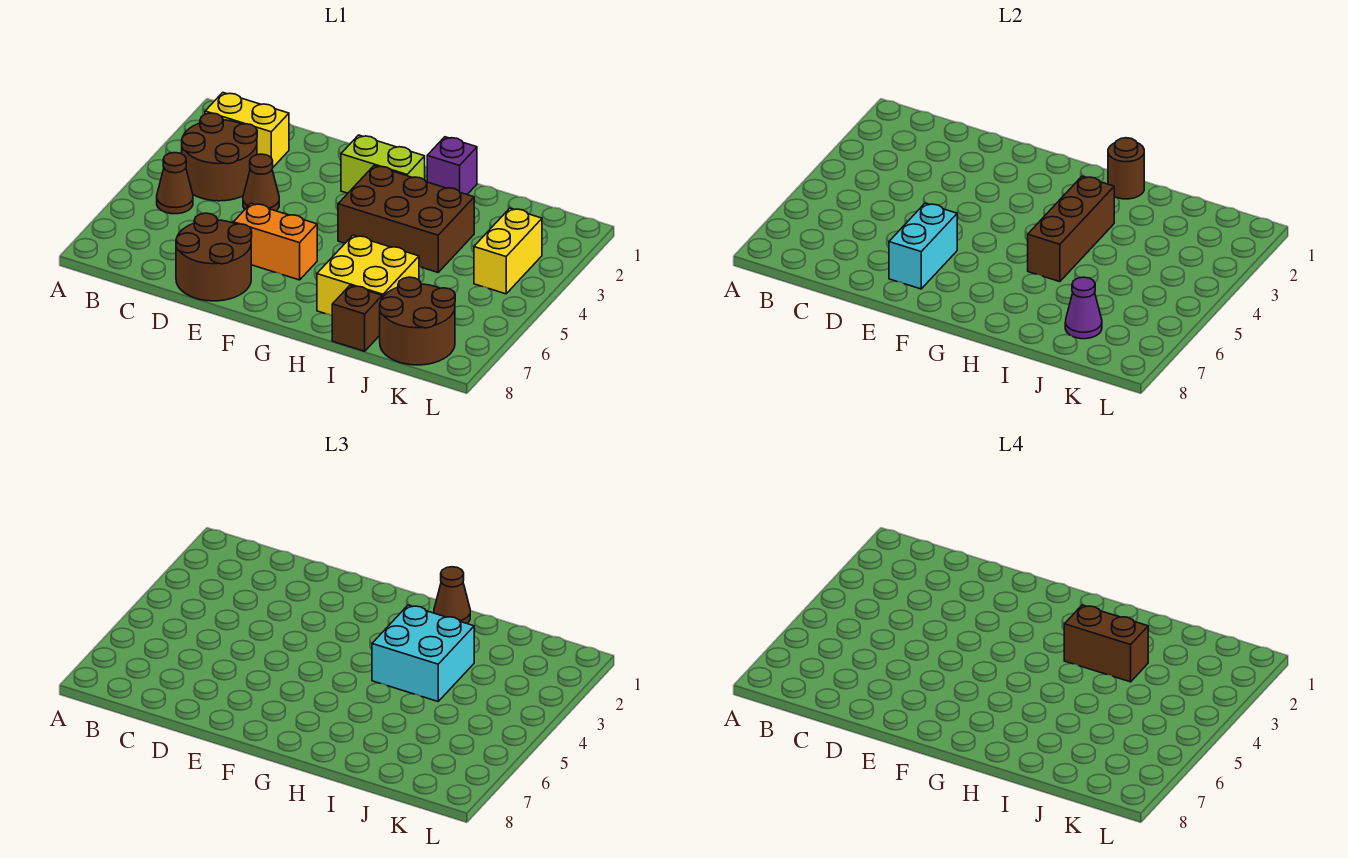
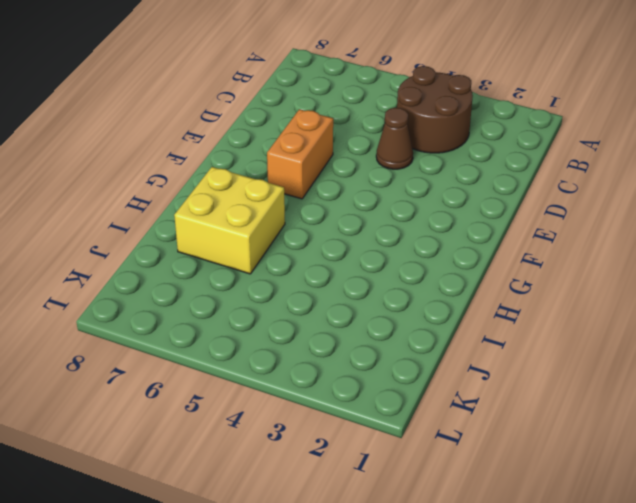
none -> yellow 1x2 brick [205,93,289,167]
none -> brown 1x1 cone [157,153,193,214]
none -> brown 2x2 round brick [176,213,252,301]

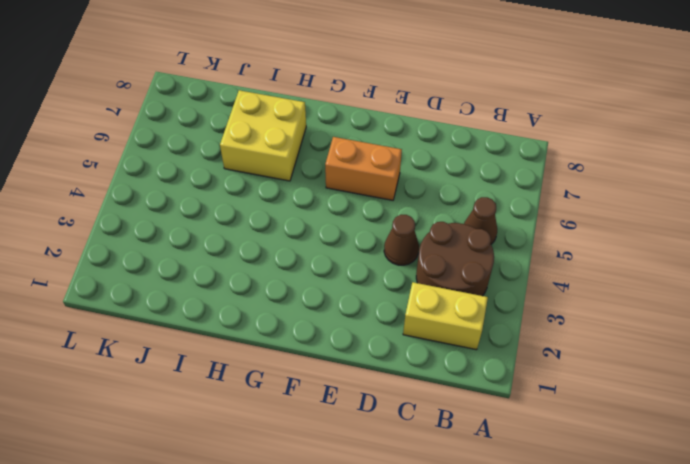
none -> brown 2x2 round brick [176,213,252,301]
none -> lime 1x2 brick [341,135,425,193]
none -> brown 2x3 brick [338,166,474,272]

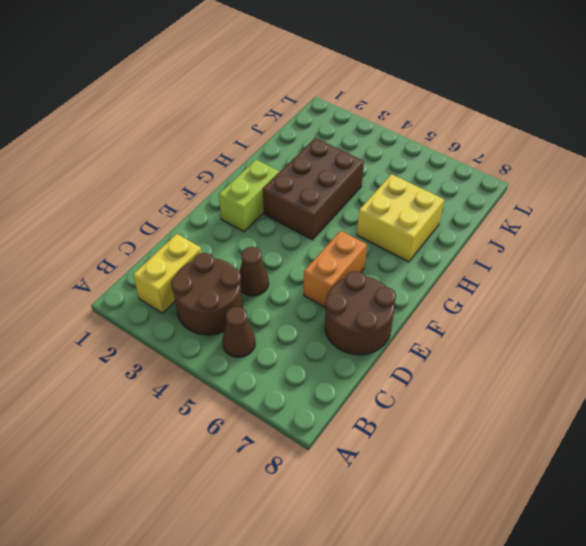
none -> purple 1x1 brick [427,137,477,194]
none -> brown 1x1 brick [332,285,382,351]
none -> brown 2x2 round brick [380,277,455,365]

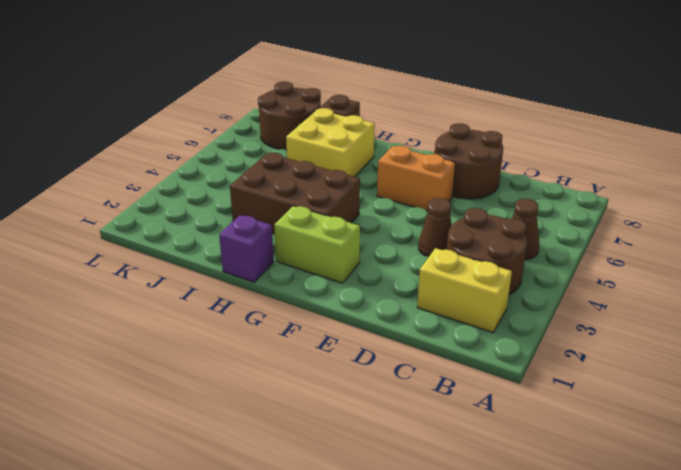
none -> yellow 1x2 brick [474,208,542,294]
none -> cyan 1x2 brick [889,203,957,289]
none -> brown 1x1 round brick [1108,138,1144,199]

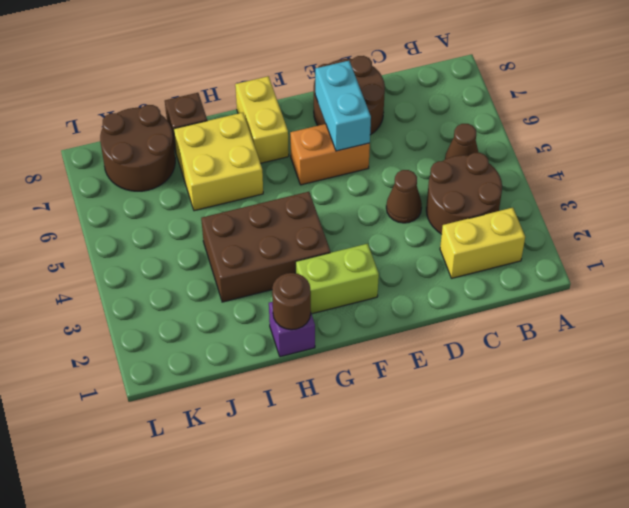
yellow 1x2 brick [235,76,289,163] -> yellow 1x2 brick moved to [474,208,542,294]
none -> brown 1x3 brick [1028,176,1114,282]
none -> purple 1x1 cone [1065,277,1102,339]
none -> brown 1x1 cone [434,567,470,623]

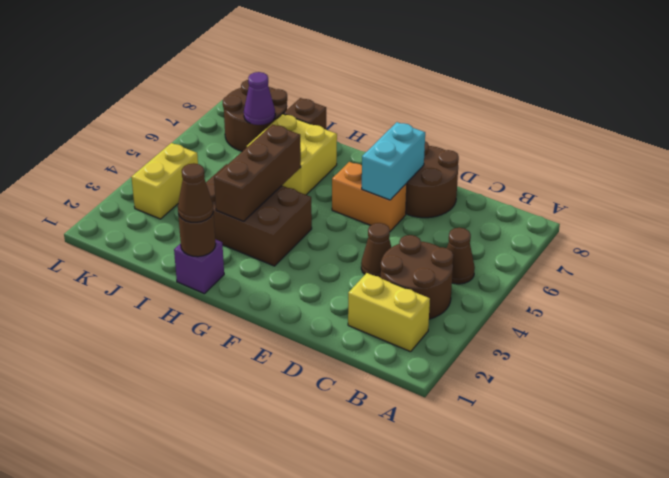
none -> lime 1x2 brick [341,135,425,193]
none -> cyan 2x2 brick [372,605,474,701]
none -> brown 1x2 brick [1064,605,1148,682]

